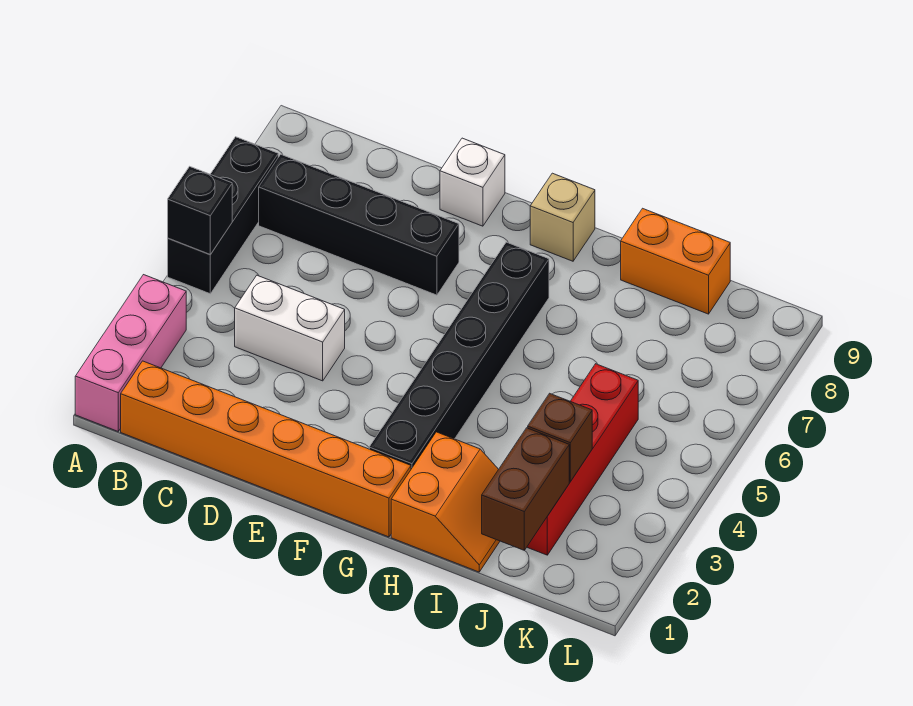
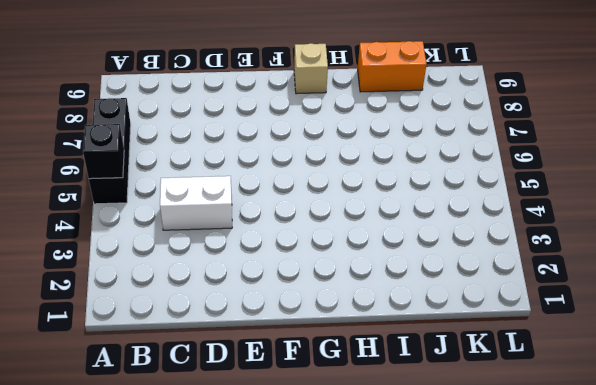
none -> pink 1x3 brick [75,275,186,431]
none -> orange 1x6 brick [121,361,411,537]
none -> black 1x4 brick [259,154,459,295]

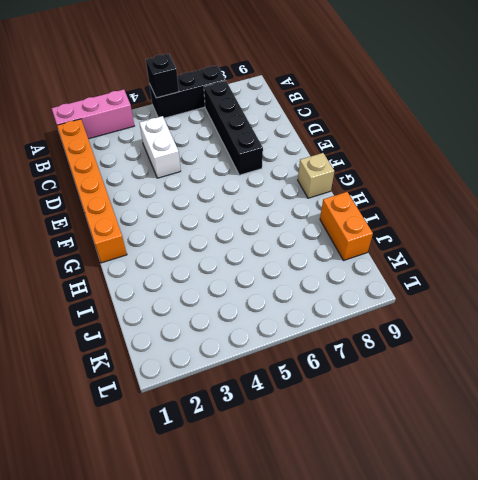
none -> white 1x1 brick [440,138,505,226]
none -> black 1x6 brick [369,242,549,469]
none -> orange 2x2 slope [391,432,500,572]

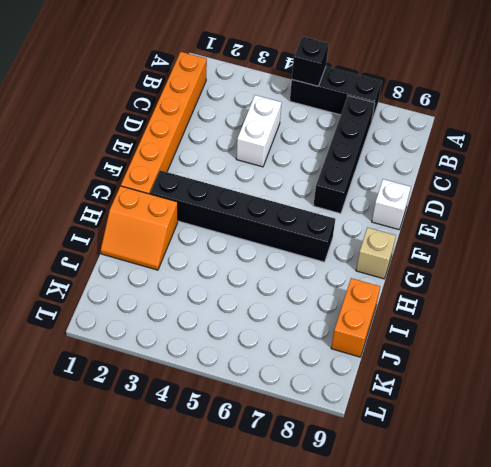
none -> pink 1x3 brick [75,275,186,431]
none -> red 1x4 brick [527,364,638,555]
none -> brown 1x2 brick [482,428,569,550]

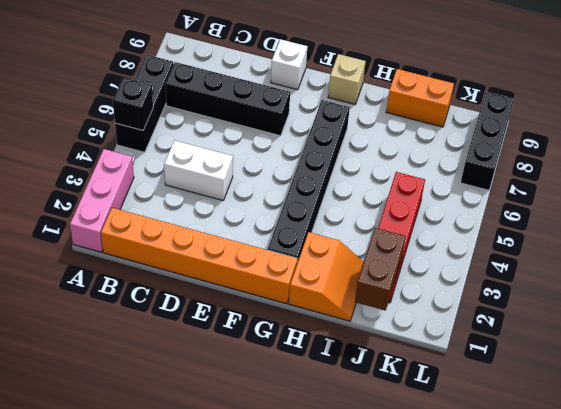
black 1x3 brick [461,92,514,190] -> none
none -> brown 1x1 brick [528,393,592,482]

